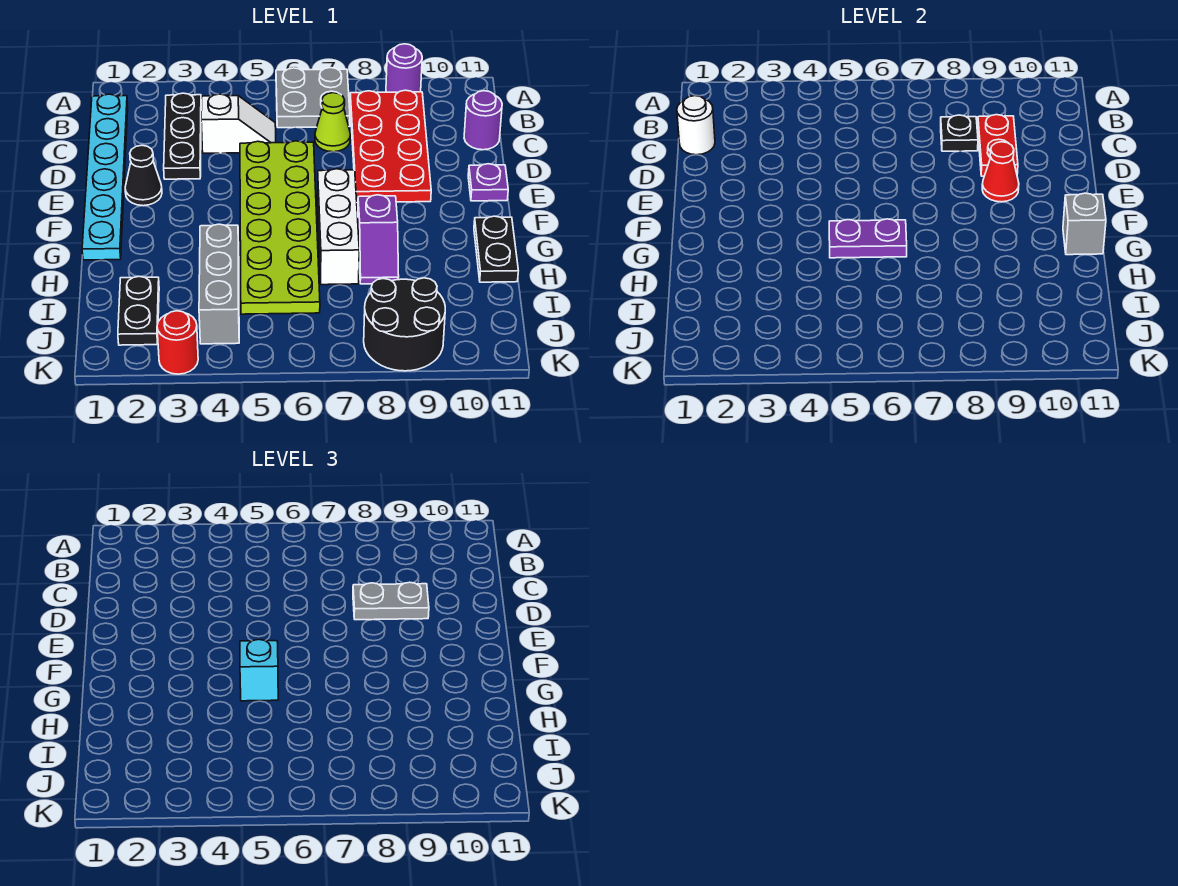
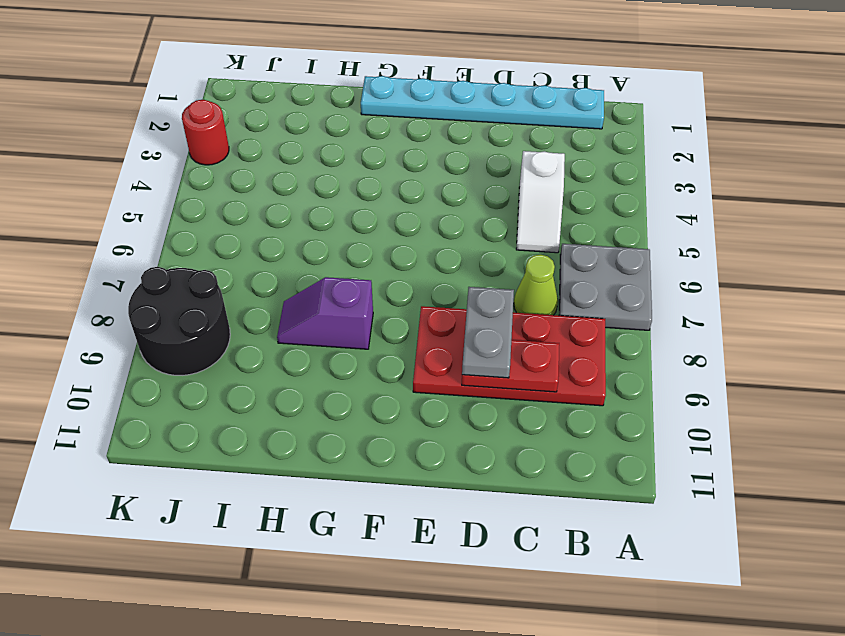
none -> purple 1x1 round brick [386,44,422,92]
none -> black 1x3 plate [164,93,201,179]
none -> purple 1x1 round brick [464,91,502,150]

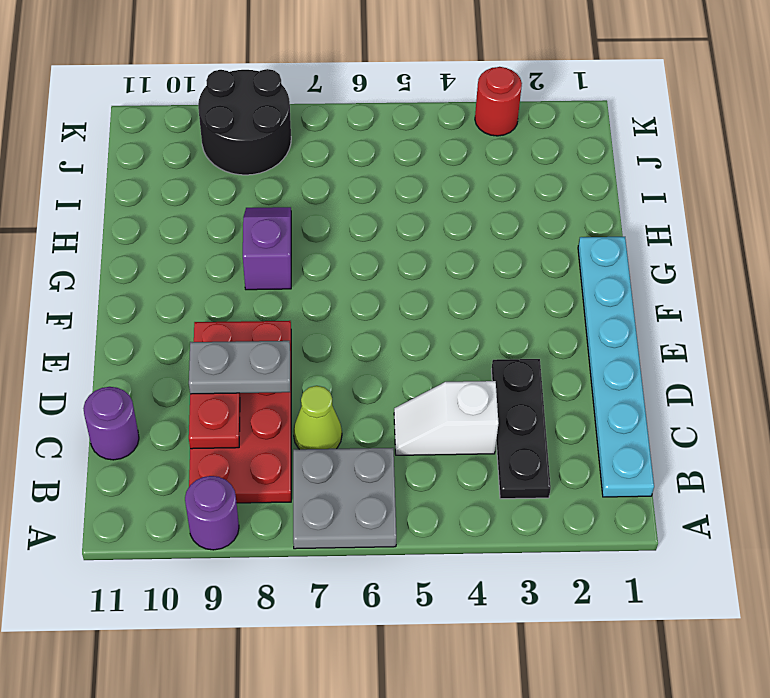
none -> lime 2x6 plate [240,141,320,314]
none -> black 1x1 cone [125,145,162,206]
none -> purple 1x1 plate [468,164,508,201]

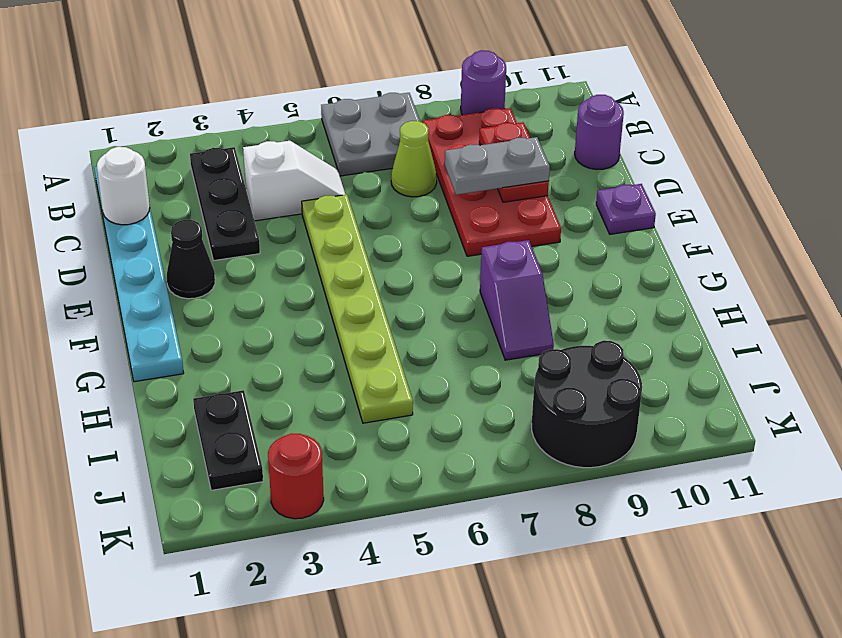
lime 1x6 plate [302,195,413,423] -> lime 2x6 plate [240,141,320,314]
none -> white 1x3 brick [317,169,359,285]
none -> black 1x2 plate [474,216,518,282]
none -> grey 1x3 brick [199,224,239,344]

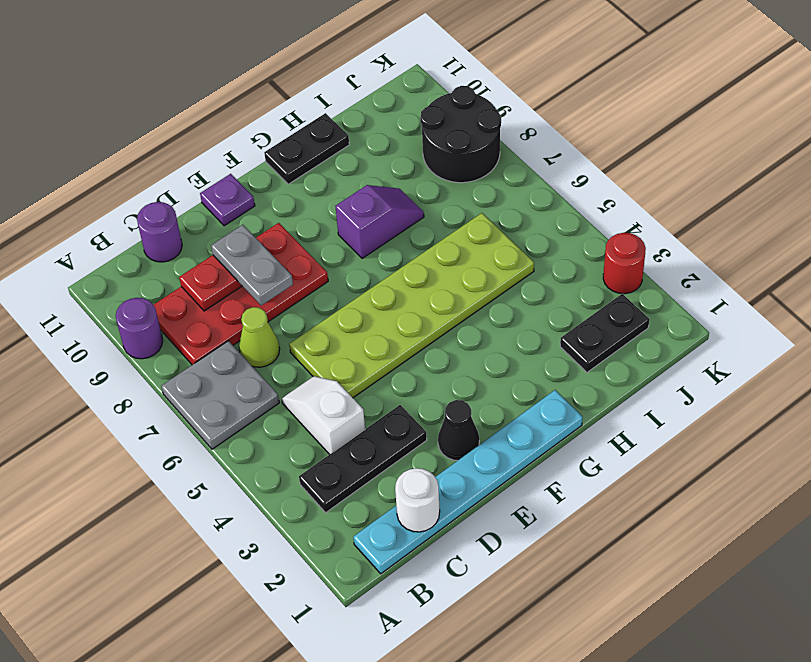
none -> white 1x3 brick [317,169,359,285]
none -> grey 1x3 brick [199,224,239,344]
none -> black 1x1 plate [941,115,978,151]

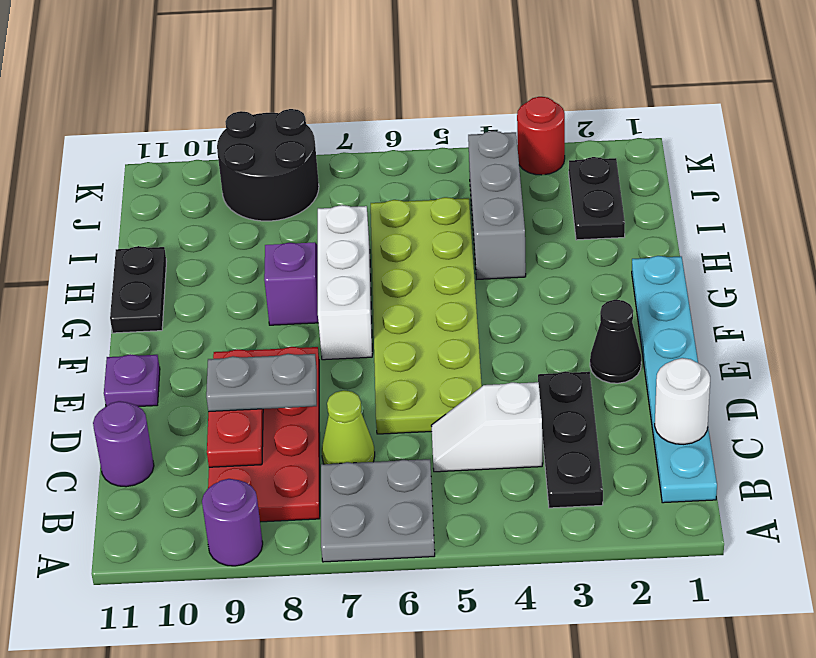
none -> black 1x1 plate [941,115,978,151]
none -> red 1x1 cone [982,142,1019,202]
none -> purple 1x2 plate [829,219,907,258]

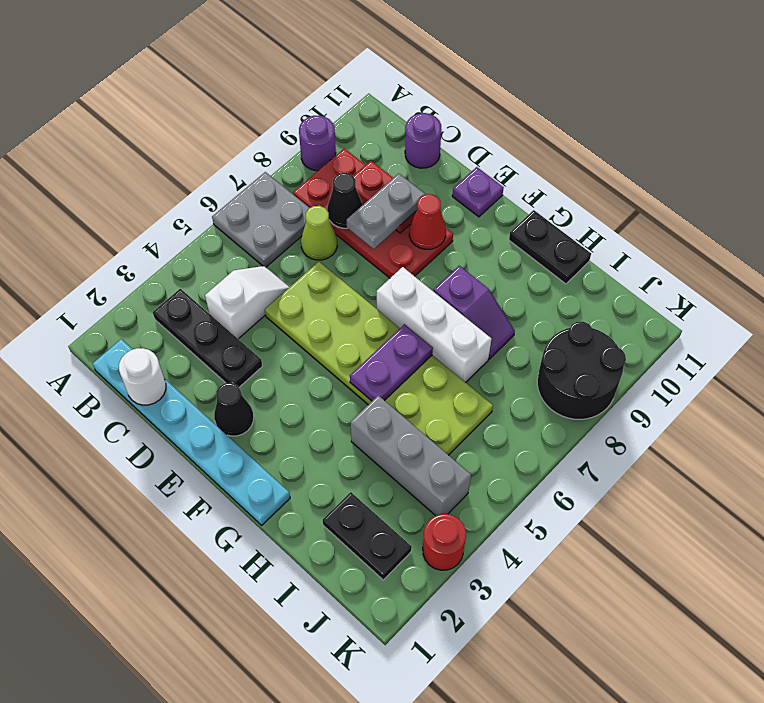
black 1x1 cone [327,173,363,228] -> black 1x1 plate [941,115,978,151]
none -> grey 1x1 brick [1063,193,1106,255]
none -> cyan 1x1 brick [240,639,278,701]

